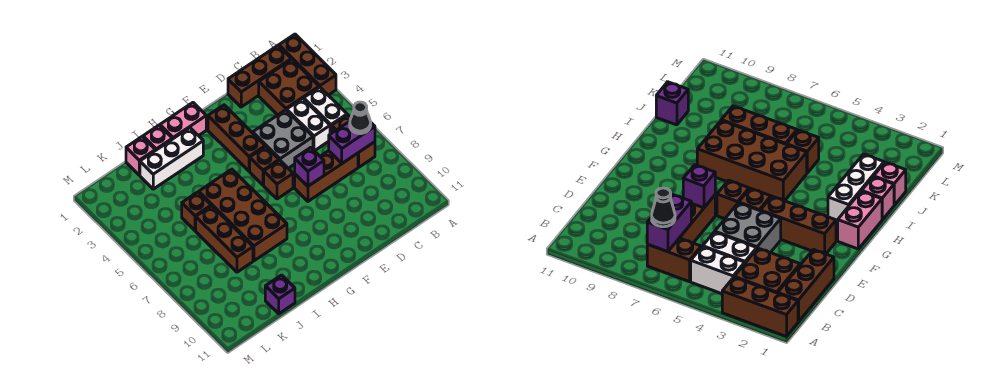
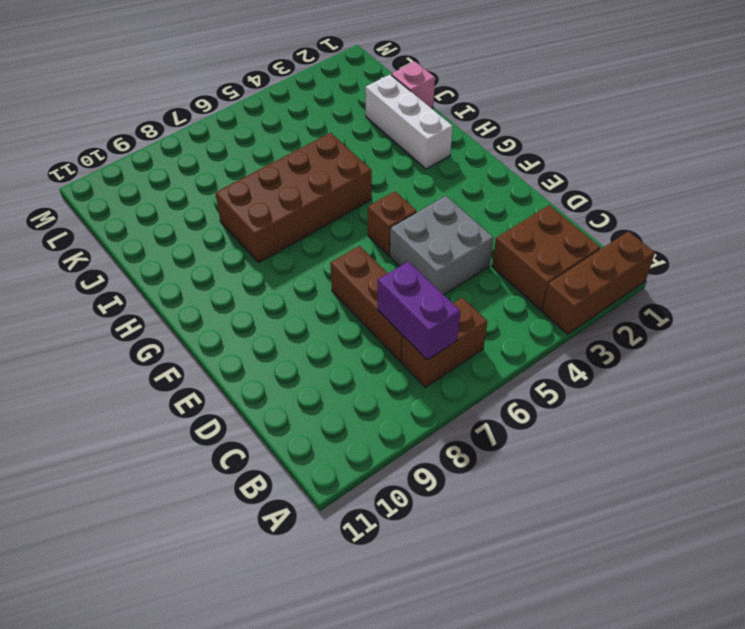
none -> brown 1x3 brick [228,46,291,107]
none -> white 1x2 brick [304,87,347,134]
none -> white 1x2 brick [287,99,330,151]

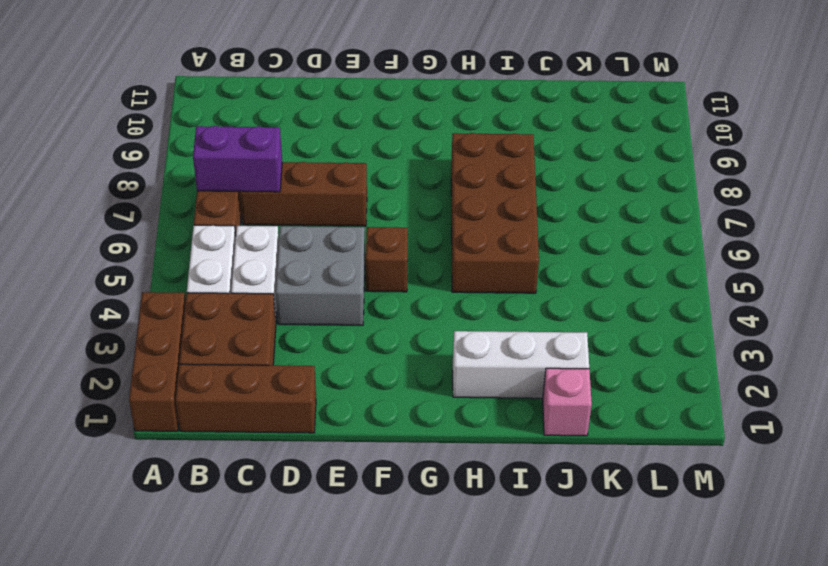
none -> brown 1x3 brick [208,105,265,171]
none -> brown 1x1 brick [264,160,293,199]
none -> pink 1x2 brick [160,103,206,139]

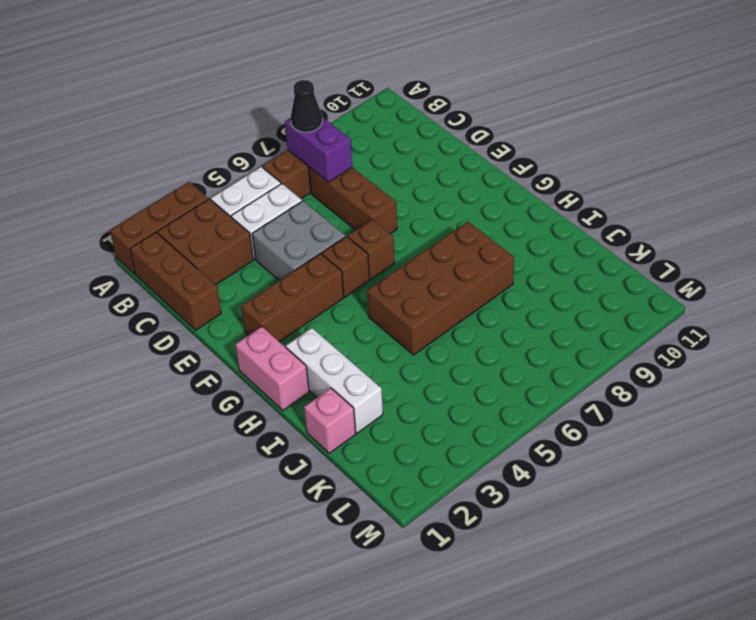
none -> pink 1x1 brick [143,125,172,151]
none -> brown 1x1 brick [182,192,211,231]
none -> brown 1x3 brick [196,206,253,272]

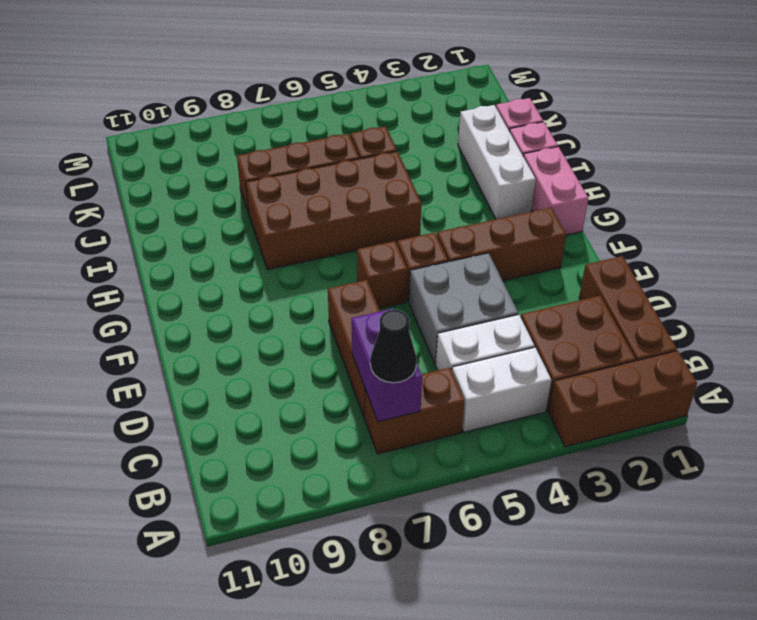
none -> purple 1x1 brick [265,275,295,314]
none -> purple 1x1 brick [295,148,324,186]

